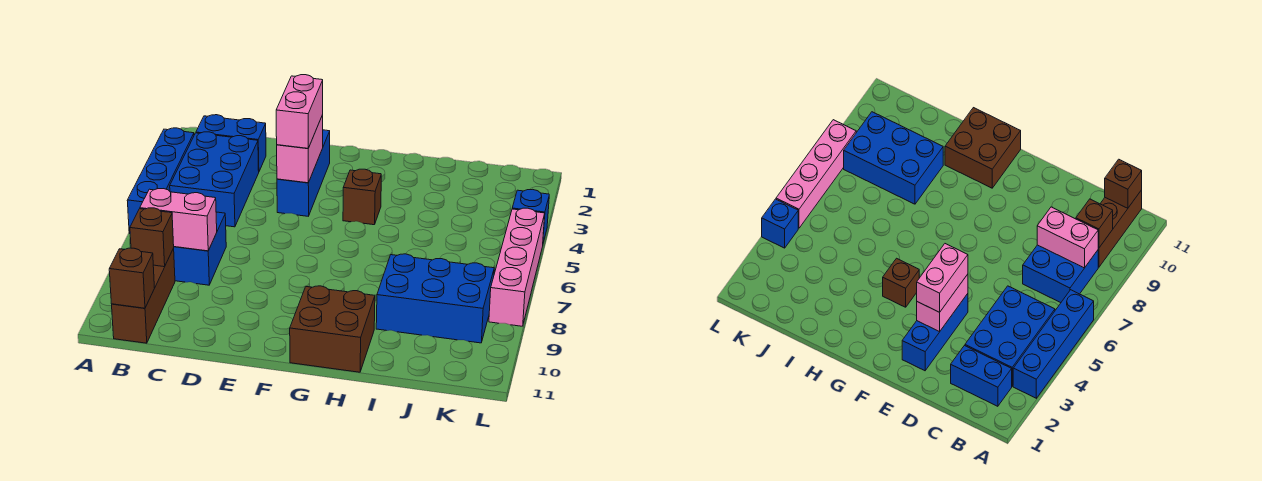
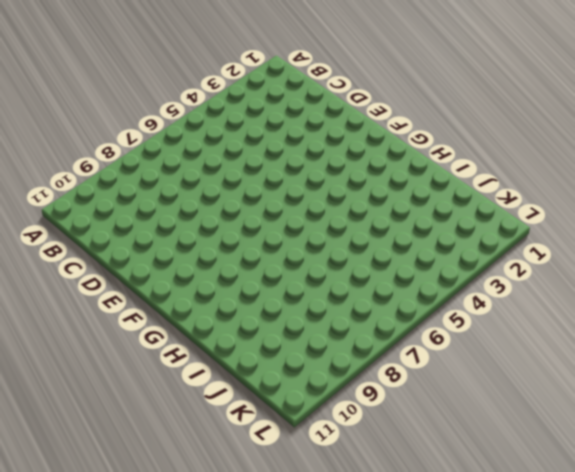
none -> blue 1x4 brick [127,128,194,233]
none -> blue 1x2 brick [196,115,266,171]
none -> blue 2x3 brick [170,132,259,227]

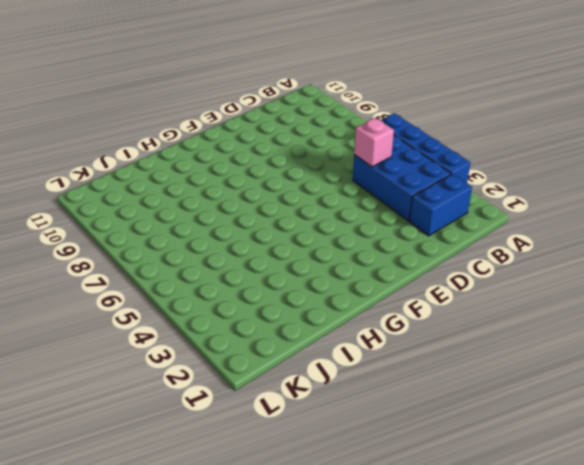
pink 1x1 brick [354,118,394,167] -> none
none -> blue 2x2 brick [173,212,226,285]
none -> brown 1x3 brick [112,249,175,343]
none -> blue 1x3 brick [277,130,330,216]

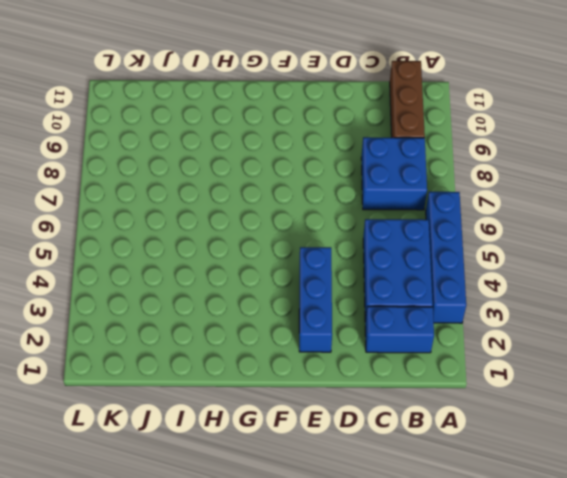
none -> brown 1x1 brick [343,169,381,225]
none -> brown 2x2 brick [290,286,375,372]
none -> blue 2x3 brick [376,254,494,343]

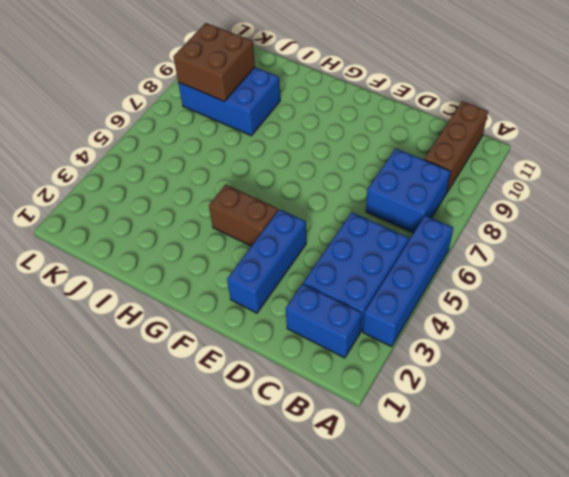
brown 1x2 brick [209,185,278,246] -> brown 1x1 brick [343,169,381,225]
brown 2x2 brick [174,23,255,101] -> brown 2x2 brick moved to [290,286,375,372]
none -> blue 1x1 brick [512,189,549,243]
none -> pink 1x4 brick [489,208,545,326]
none -> pink 1x2 brick [140,189,217,251]

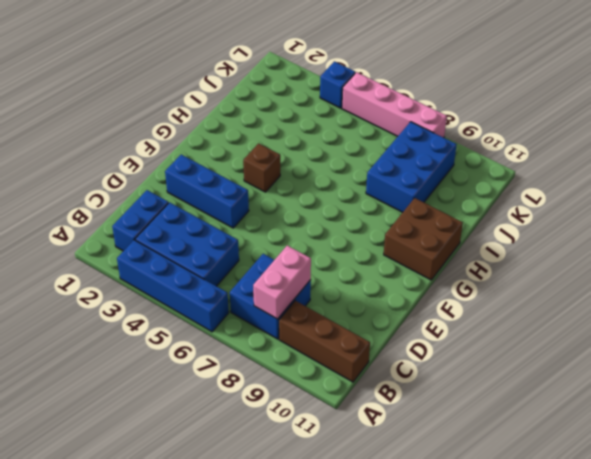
none -> brown 1x1 brick [130,208,174,267]
none -> brown 1x1 brick [109,248,154,308]
none -> pink 1x2 brick [277,115,323,183]

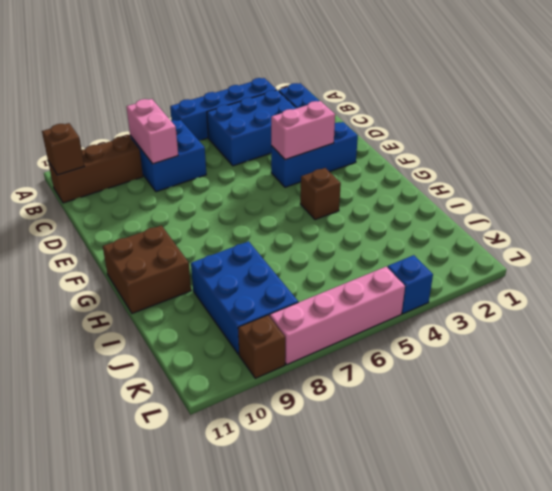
brown 1x1 brick [238,315,285,378] -> brown 1x1 brick moved to [130,208,174,267]
none -> pink 1x2 brick [276,75,323,148]

